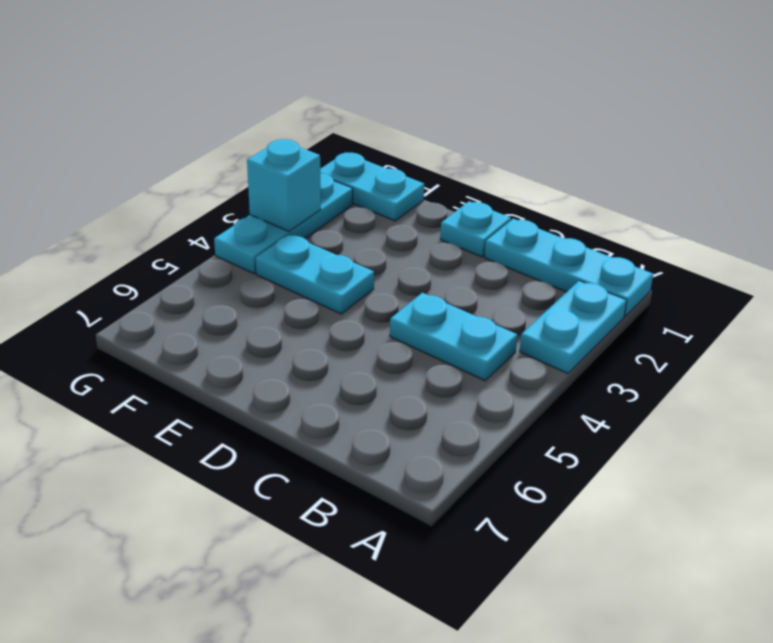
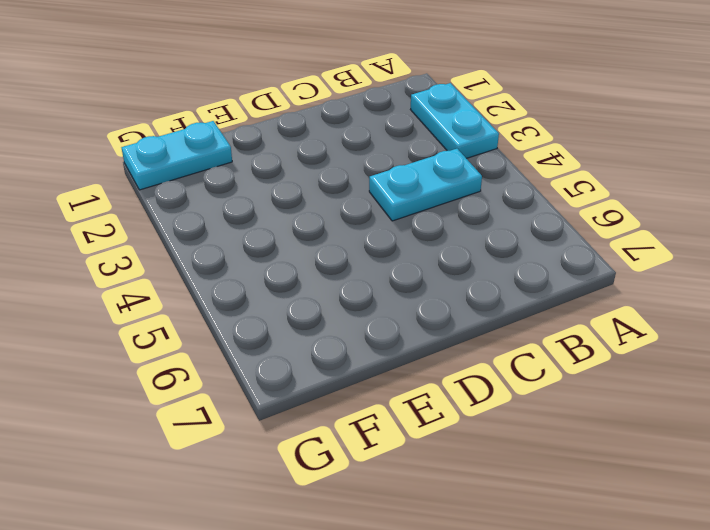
none -> cyan 1x3 plate [485,219,653,316]
none -> cyan 1x1 plate [440,201,511,257]

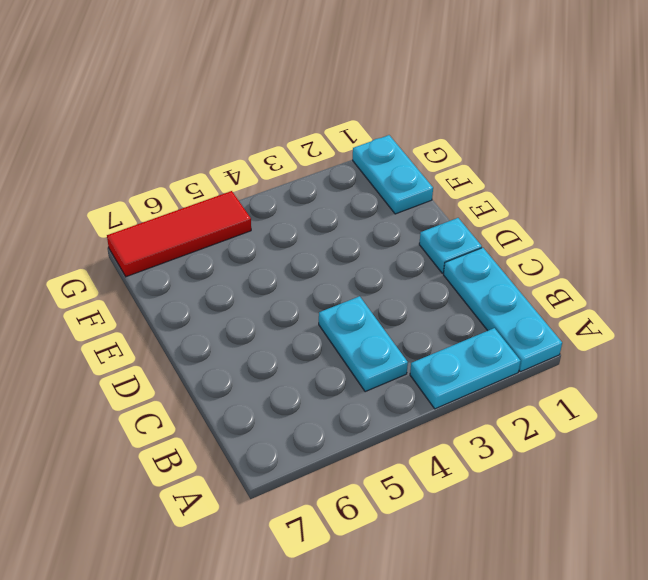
red 1x3 tile [107,191,251,277] -> none
none -> cyan 1x2 plate [256,234,374,314]
none -> cyan 1x3 plate [214,173,353,274]

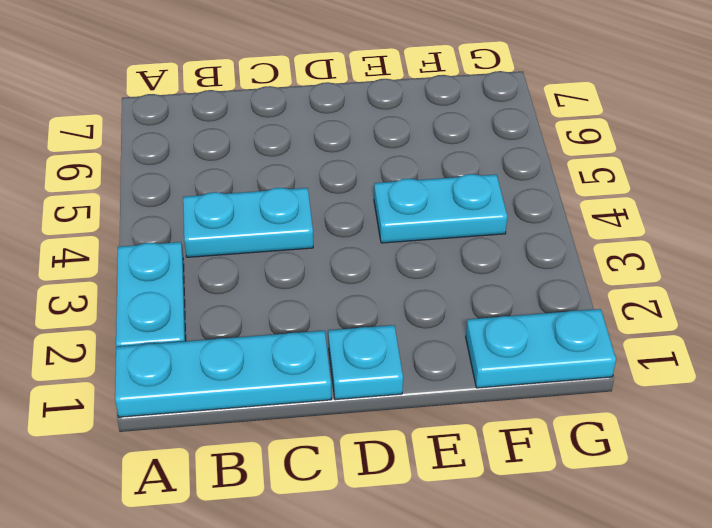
none -> cyan 1x3 plate [214,173,353,274]
none -> cyan 1x1 brick [247,139,321,231]

